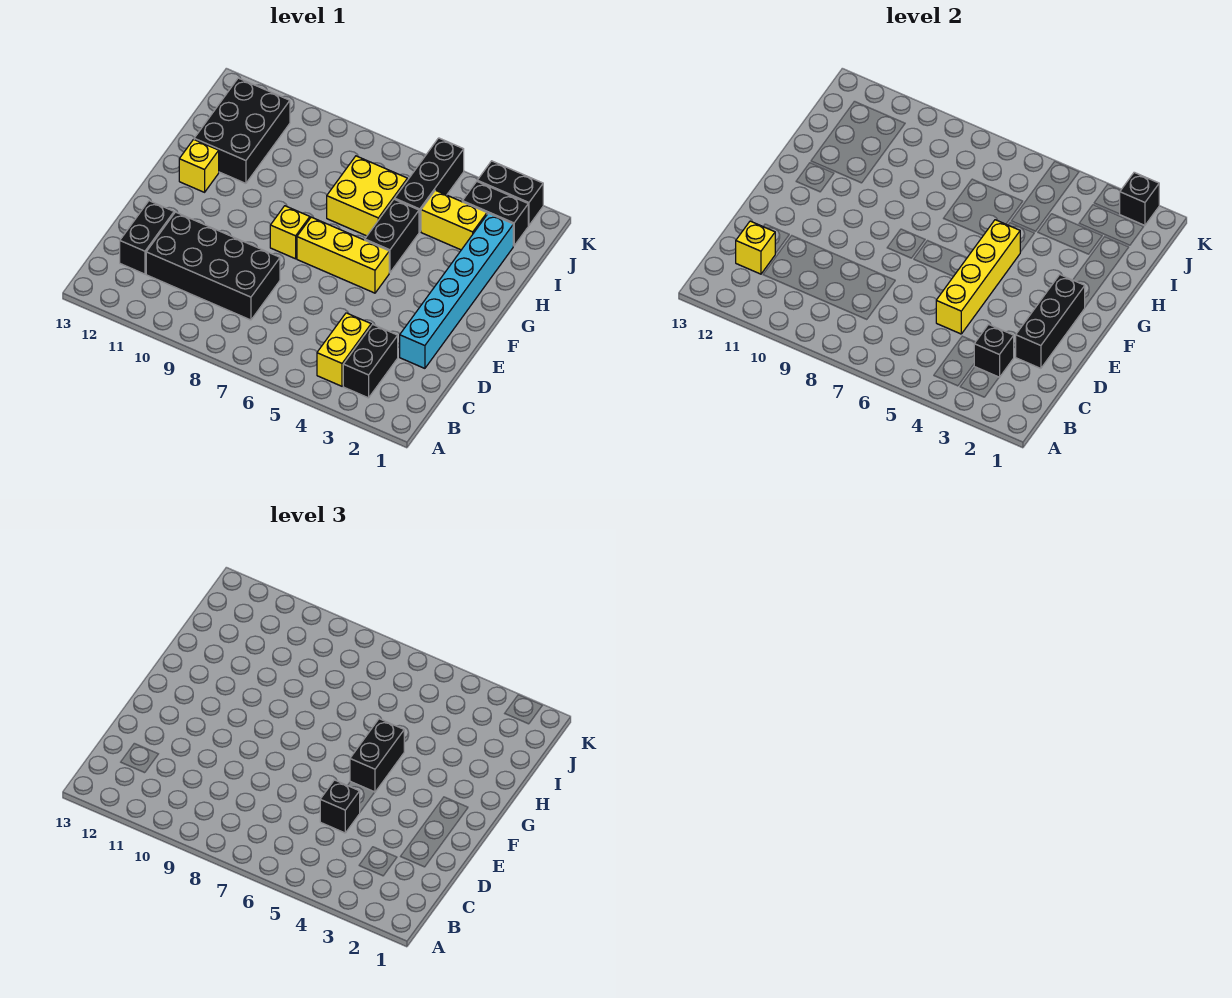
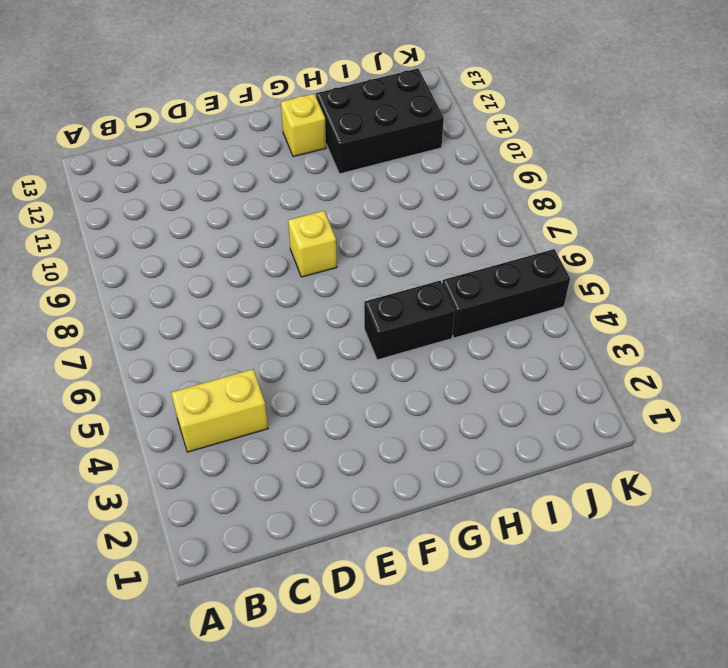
none -> black 1x2 brick [343,324,398,398]
none -> black 2x4 brick [146,212,280,320]
none -> black 1x2 brick [120,201,174,274]

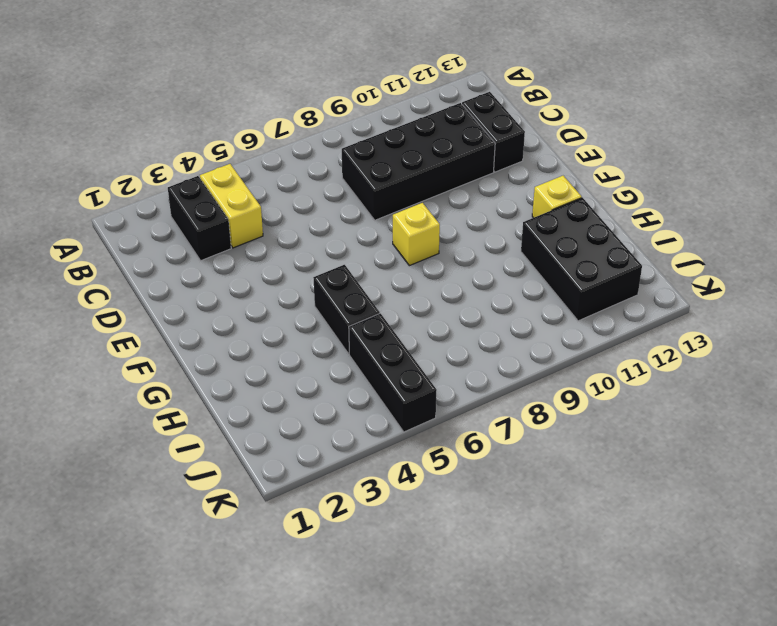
none -> cyan 1x6 brick [400,213,513,368]
none -> yellow 1x3 brick [297,217,389,293]
none -> yellow 2x2 brick [327,156,407,236]

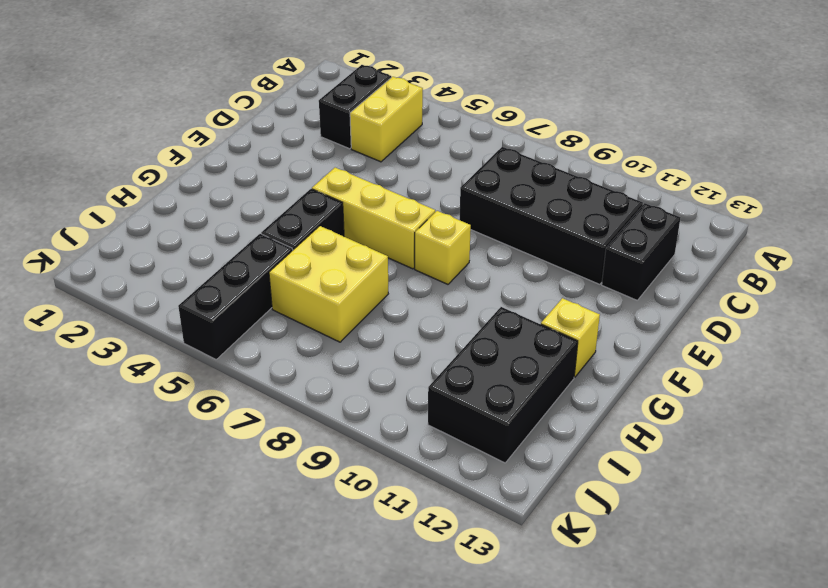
none -> cyan 1x6 brick [400,213,513,368]
none -> yellow 1x2 brick [421,190,487,250]
none -> black 1x2 brick [462,182,528,246]

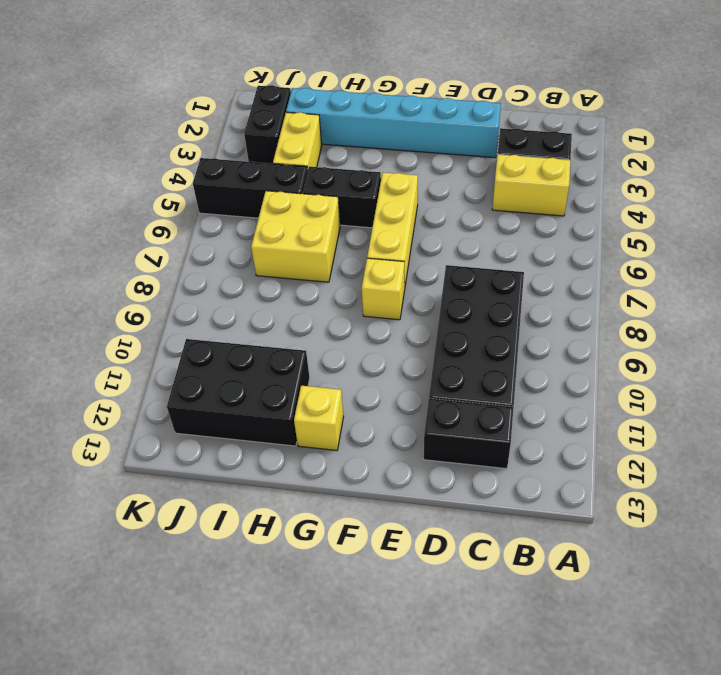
none -> black 1x2 brick [477,161,543,225]
none -> black 1x1 brick [974,324,1014,377]
none -> yellow 1x1 brick [736,221,775,274]

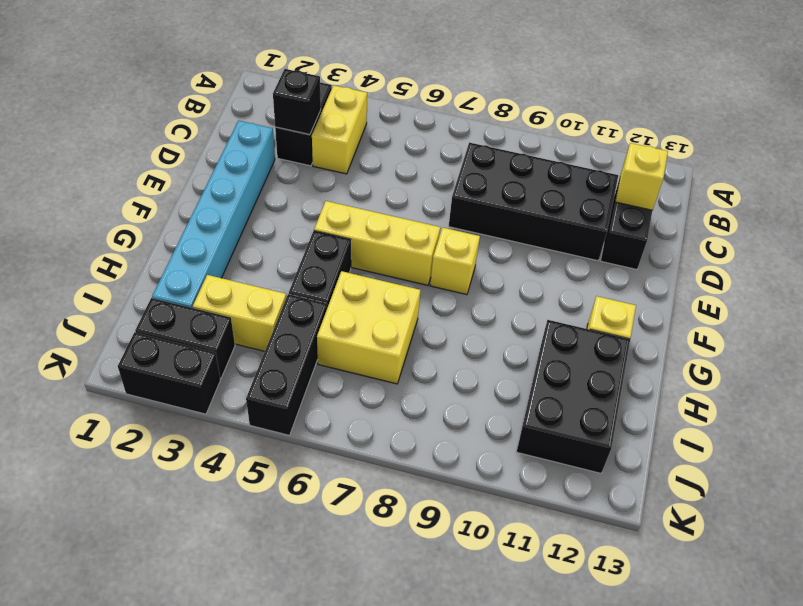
none -> black 1x3 brick [1016,275,1085,368]
none -> yellow 1x4 brick [936,220,1020,334]
none -> black 1x1 brick [1120,172,1159,225]

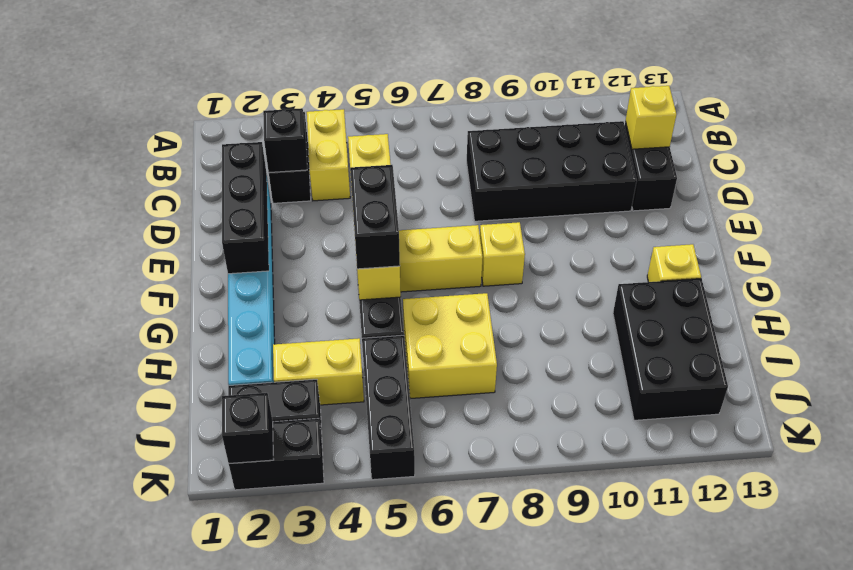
none -> black 1x1 brick [320,780,360,833]

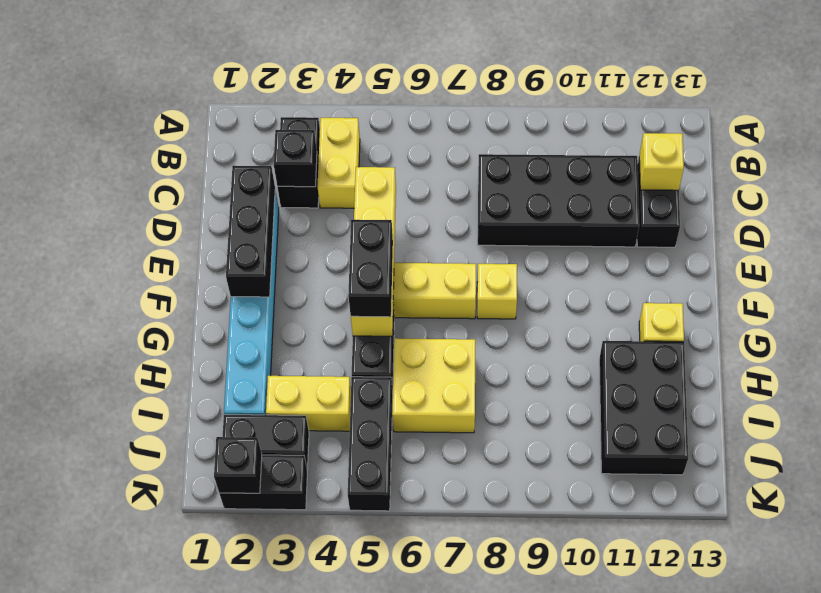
none -> black 1x1 brick [320,780,360,833]

